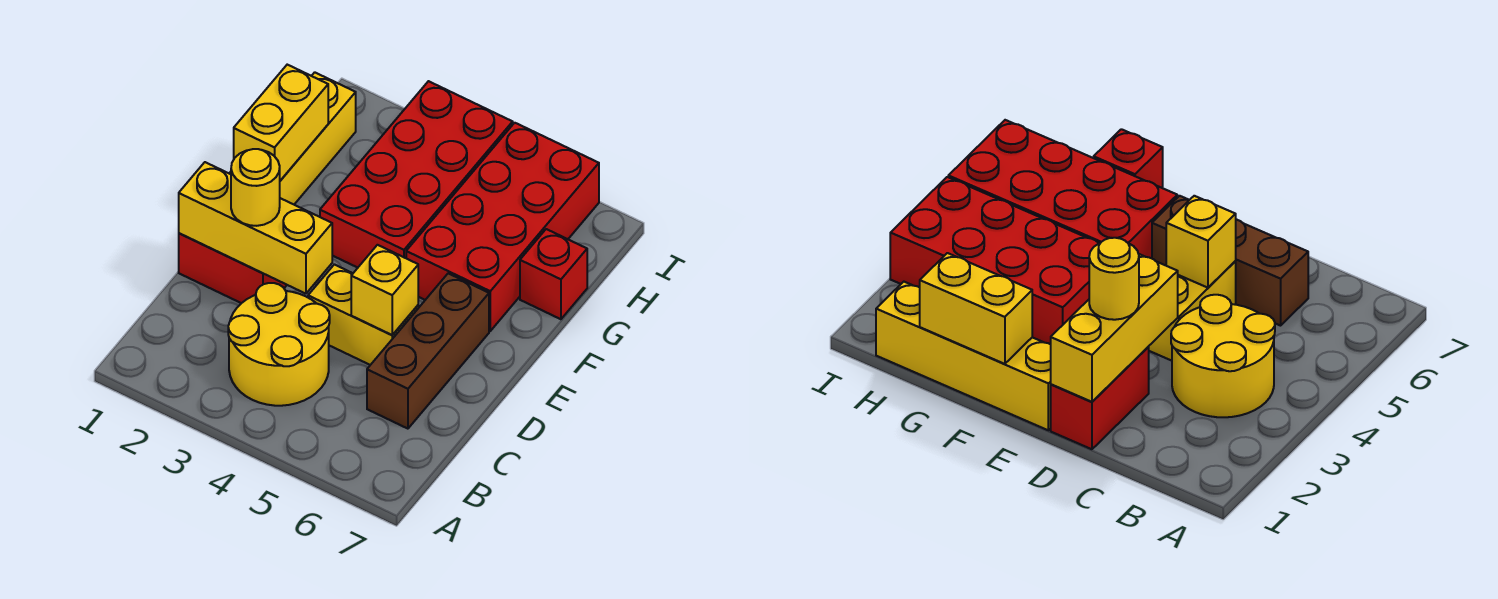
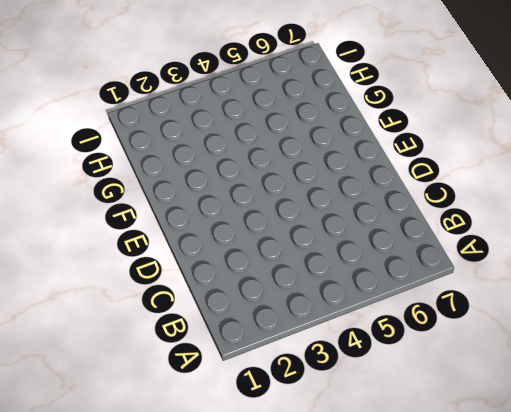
none -> yellow 2x2 round brick [228,283,330,406]
none -> brown 1x3 brick [367,273,489,429]
none -> red 1x2 brick [179,233,287,303]

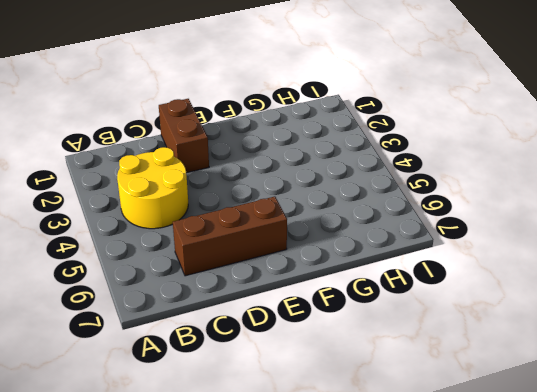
brown 1x2 brick [159,99,209,173] -> red 1x2 brick [179,233,287,303]
none -> yellow 1x2 brick [308,264,418,365]
none -> yellow 1x4 brick [229,72,356,204]
none -> red 2x4 brick [320,81,513,268]

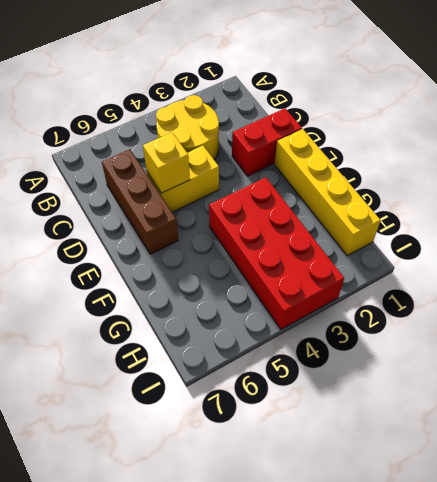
none -> red 2x4 brick [406,123,599,331]
none -> red 1x1 brick [520,229,587,319]
none -> yellow 1x3 brick [179,162,332,294]

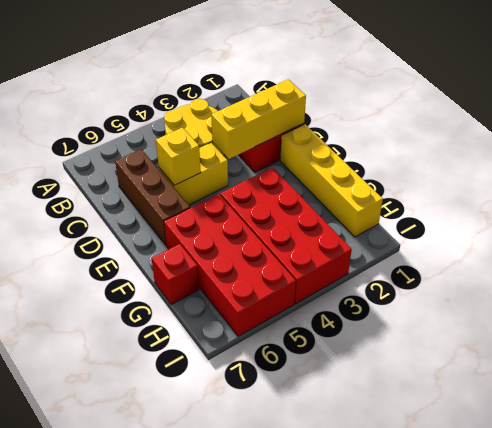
none -> yellow 1x2 brick [234,65,328,181]
none -> yellow 1x1 round brick [231,149,280,226]

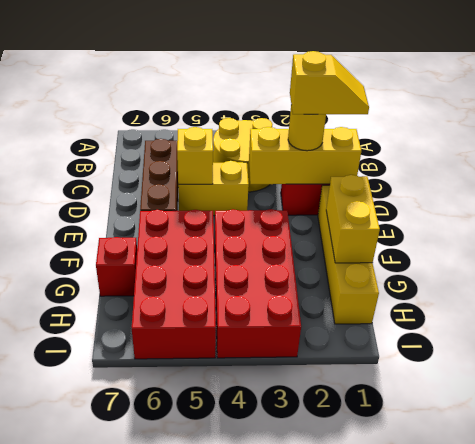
yellow 1x2 slope [290,51,369,114] -> none

